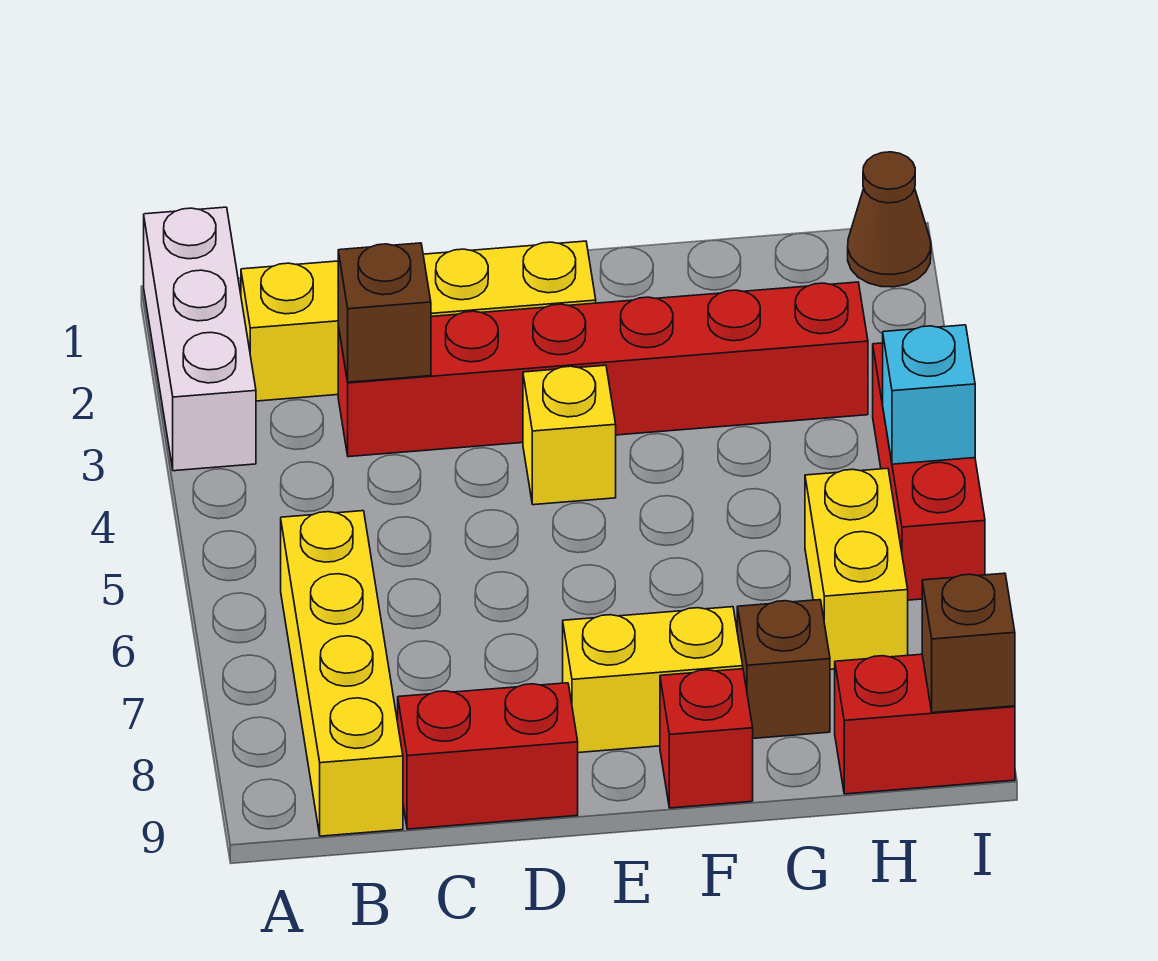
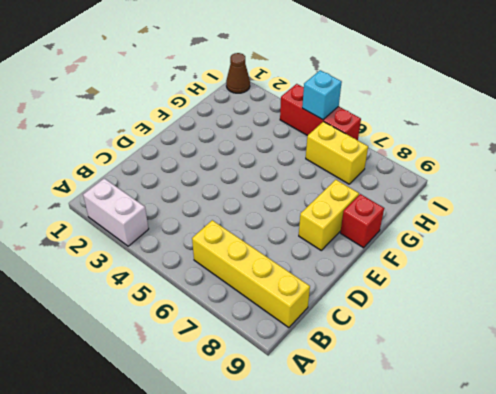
white 1x2 brick [83,178,149,246] -> white 1x3 brick [144,207,256,471]
none -> yellow 1x4 brick [241,241,596,401]
none -> red 1x6 brick [338,282,868,457]
none -> red 1x2 brick [398,683,578,829]

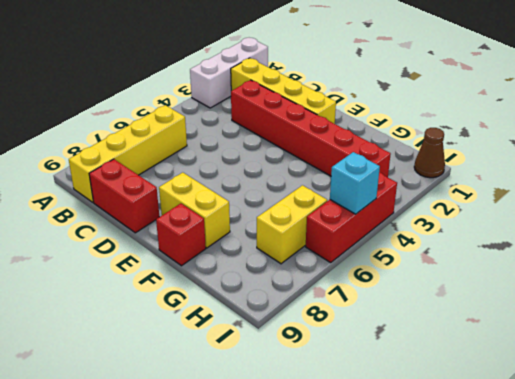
none -> yellow 1x1 brick [523,365,616,505]
none -> brown 1x1 brick [737,600,830,738]
none -> red 1x2 brick [835,654,1015,794]

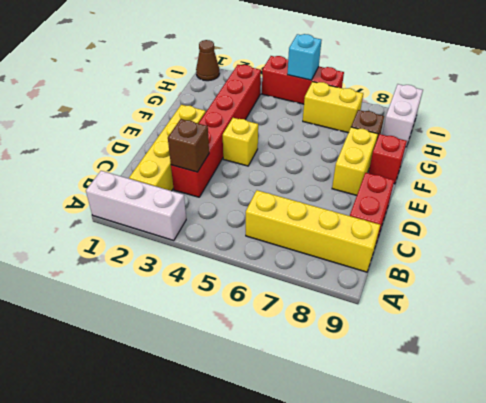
white 1x2 brick [382,84,423,147] -> red 1x2 brick [835,654,1015,794]
none -> brown 1x1 brick [922,573,1015,713]

